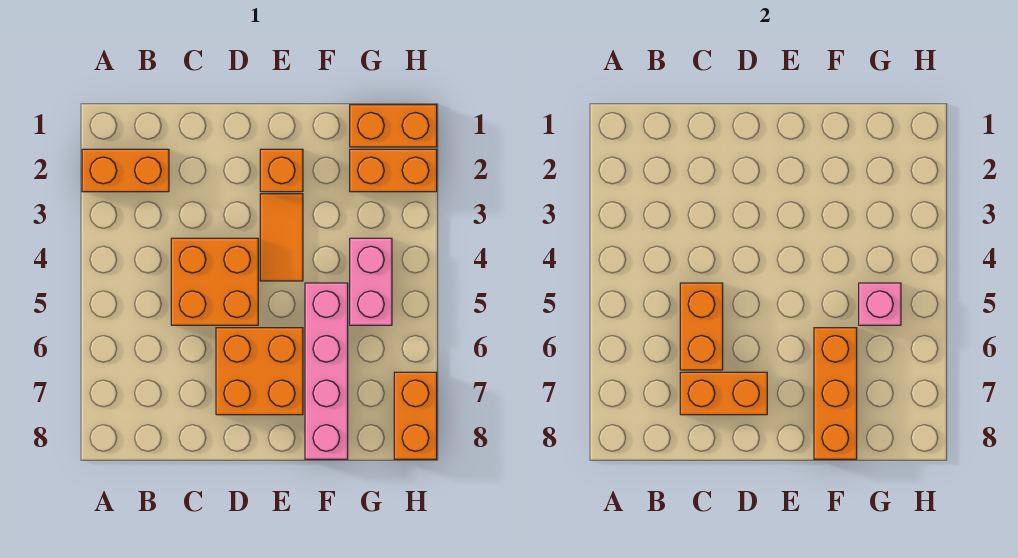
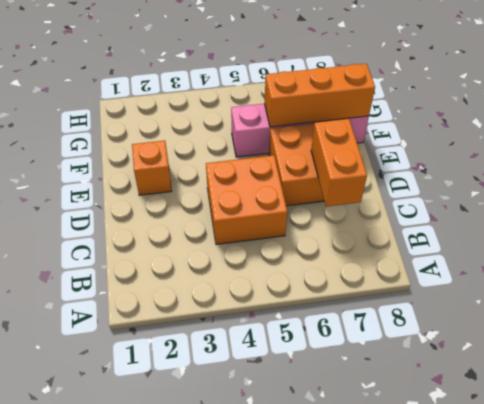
none -> orange 1x2 brick [82,149,169,192]
none -> orange 1x2 tile [260,194,303,281]
none -> orange 1x2 brick [350,105,437,147]

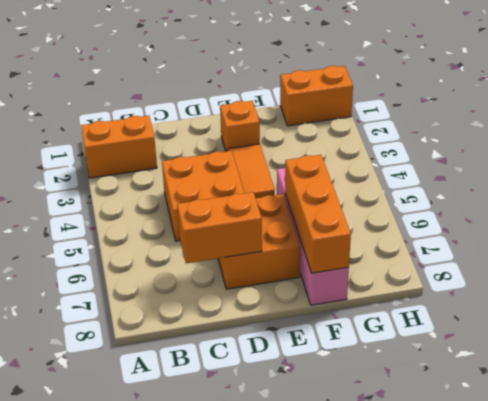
none -> orange 1x2 brick [350,149,437,192]
none -> pink 1x2 brick [350,238,392,325]
none -> orange 1x2 brick [394,372,437,459]

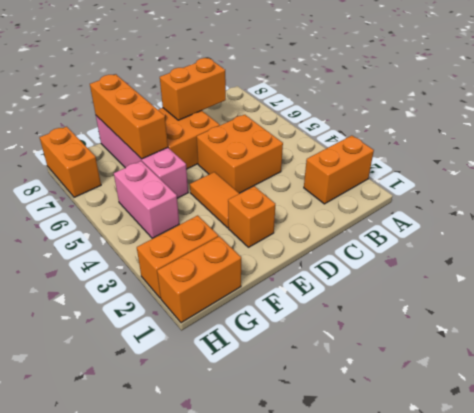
none -> orange 1x2 brick [680,283,723,370]
none -> pink 1x1 brick [859,283,901,325]

